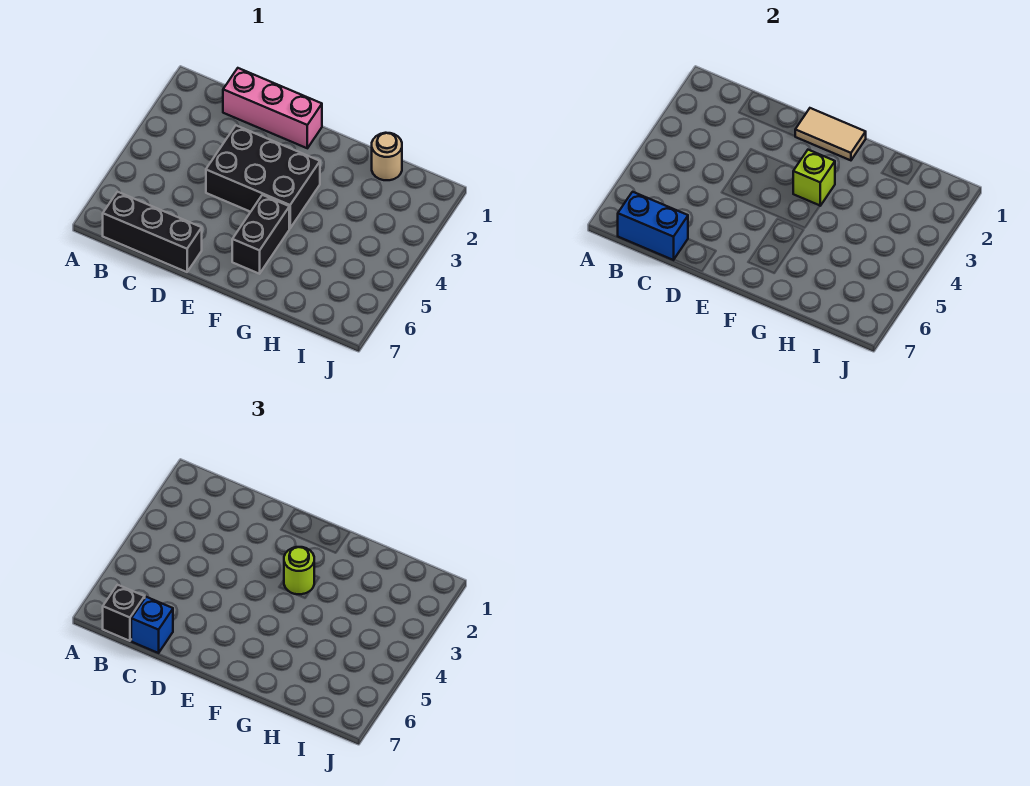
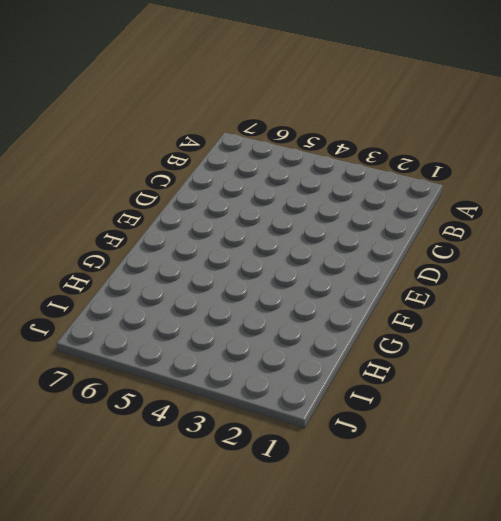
none -> black 1x3 brick [103,192,202,272]
none -> pink 1x3 brick [223,68,322,148]

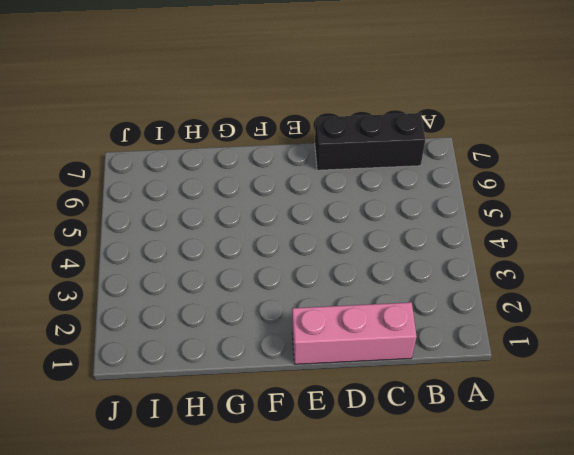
none -> black 2x3 brick [206,126,320,228]
none -> black 1x2 brick [232,195,289,274]

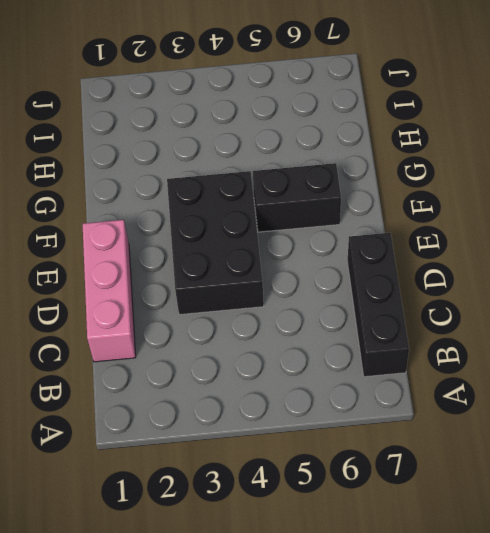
none -> tan 1x1 round brick [372,133,402,180]
none -> blue 1x2 brick [618,192,688,260]

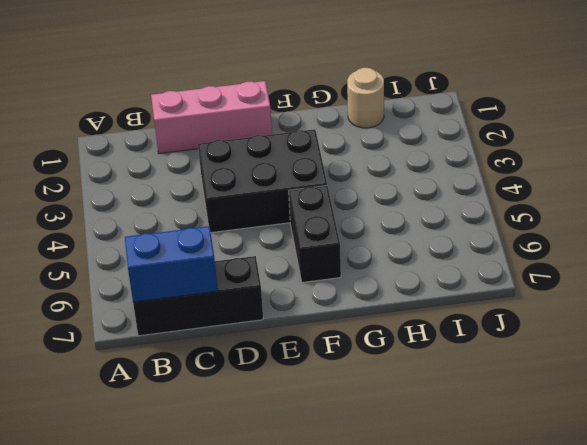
none -> tan 1x2 tile [795,108,866,160]
none -> lime 1x1 brick [793,150,835,206]

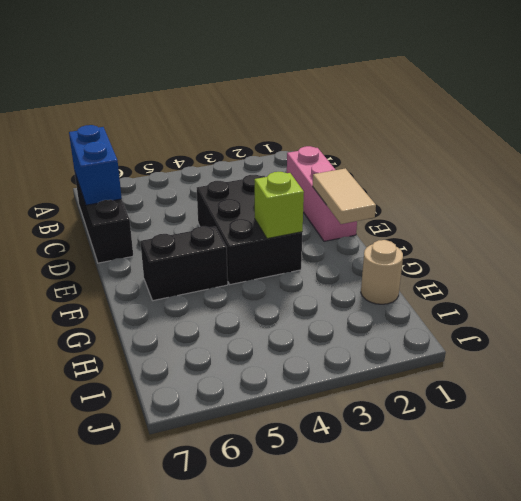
none -> black 1x1 brick [103,585,145,641]
none -> blue 1x1 brick [131,597,173,653]

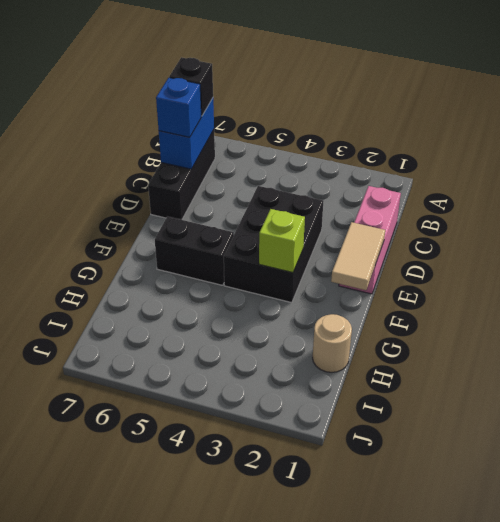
none -> lime 1x1 round brick [284,547,314,595]

